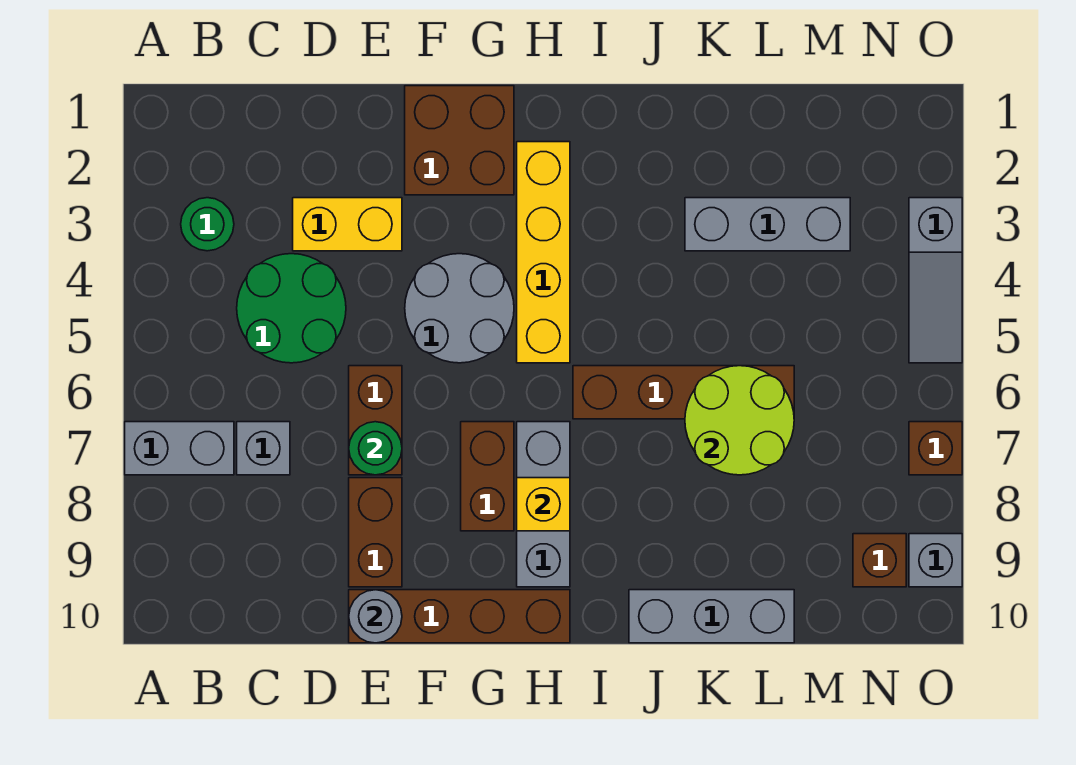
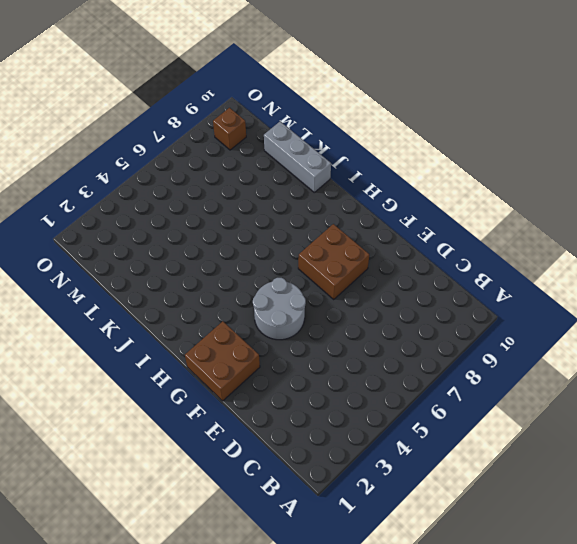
brown 2x2 brick [298,224,369,299] -> brown 1x2 brick [461,422,514,531]
none -> grey 1x2 brick [125,422,234,475]
none -> green 1x1 round brick [181,198,234,251]
none -> green 2x2 round brick [237,254,346,363]

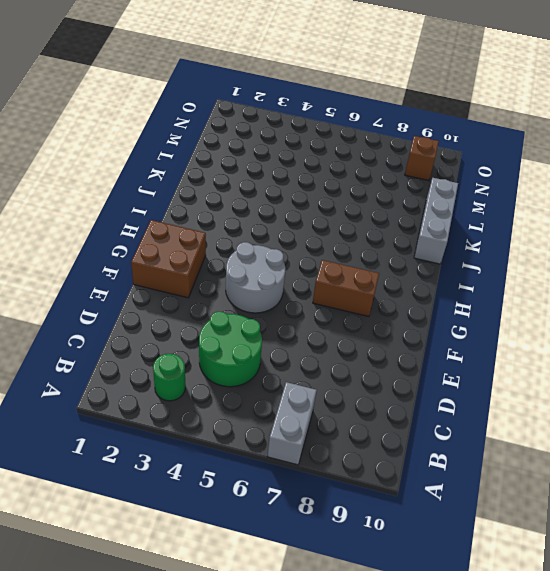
none -> grey 1x1 brick [237,422,290,475]
none -> yellow 1x2 brick [293,198,402,251]
none -> brown 1x2 brick [349,366,402,475]

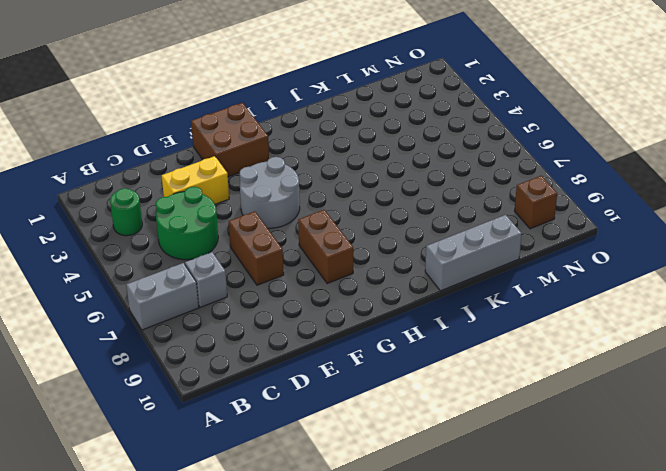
none -> brown 1x2 brick [349,478,402,587]
none -> brown 1x4 brick [349,590,570,643]
none -> yellow 1x4 brick [517,142,570,363]

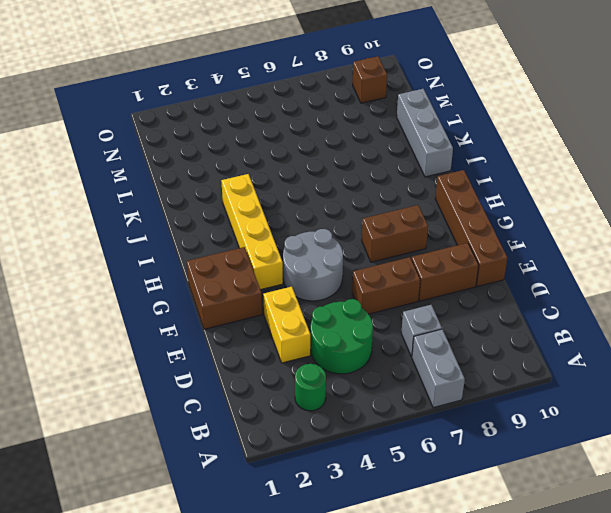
yellow 1x4 brick [221,174,283,290] -> yellow 1x4 brick turned to [517,142,570,363]
none -> grey 1x3 brick [517,422,570,587]
none -> brown 1x4 brick [573,366,794,419]
none -> grey 1x3 brick [685,198,850,251]

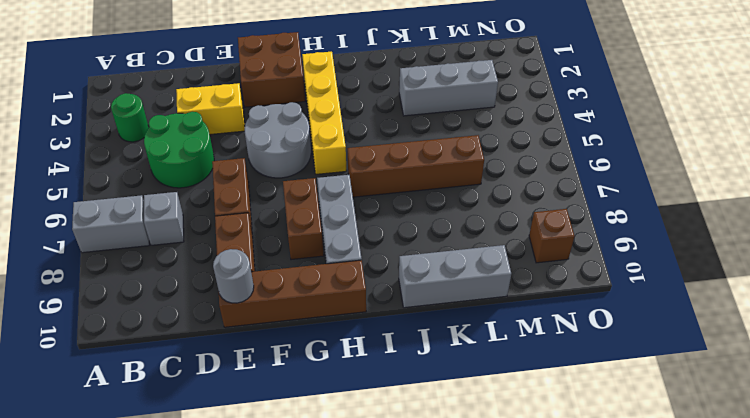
none -> grey 1x3 slope [909,198,962,363]
none -> brown 1x1 brick [909,422,962,475]
none -> grey 1x1 brick [909,534,962,587]

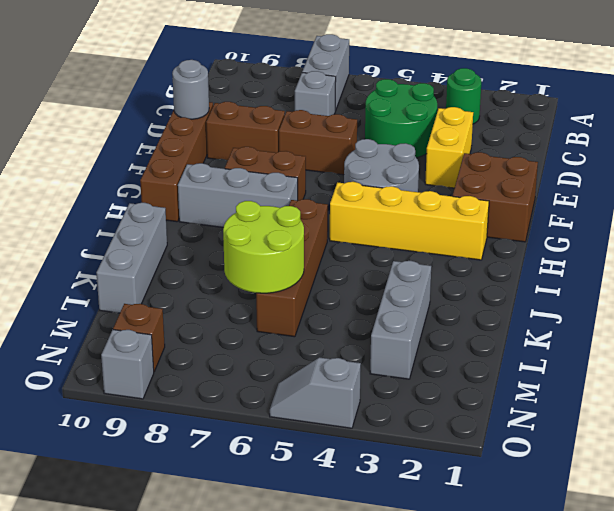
grey 1x2 slope [270,358,361,428] -> grey 1x3 slope [909,198,962,363]
none -> brown 1x1 brick [909,422,962,475]
none -> green 1x1 round brick [349,422,402,475]
none -> yellow 1x1 brick [517,478,570,531]

